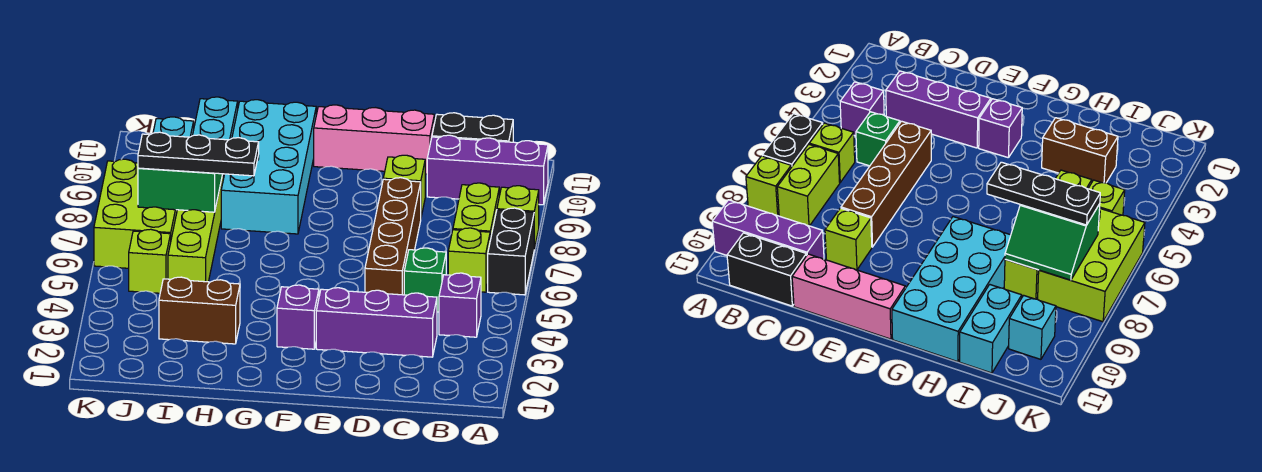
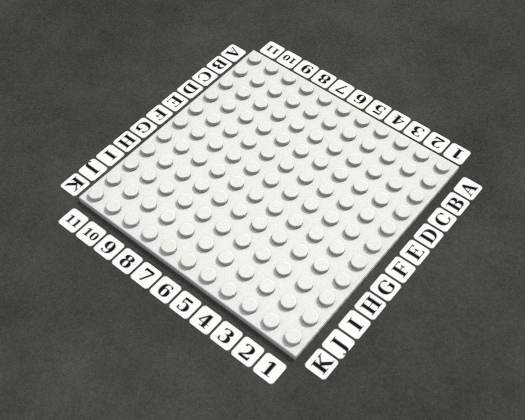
none -> black 1x2 brick [488,208,534,295]
none -> lime 1x1 brick [497,186,539,249]
none -> purple 1x3 brick [427,135,548,205]

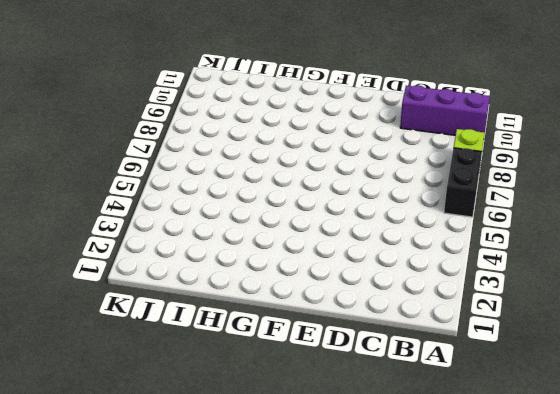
none -> purple 1x1 brick [439,273,481,337]
none -> lime 1x1 brick [448,228,490,292]
none -> lime 1x2 brick [453,183,499,240]

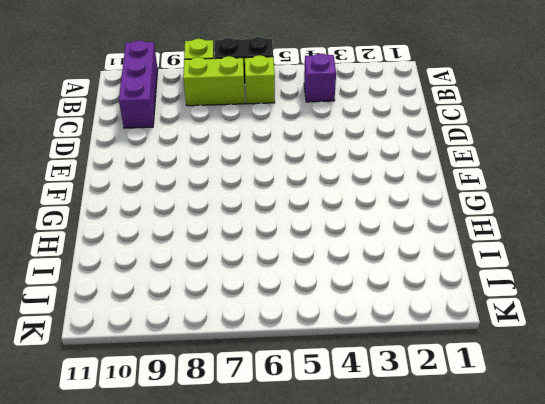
none -> black 1x2 brick [432,113,513,142]
none -> purple 1x3 brick [316,288,437,357]
none -> green 1x1 brick [404,248,446,312]

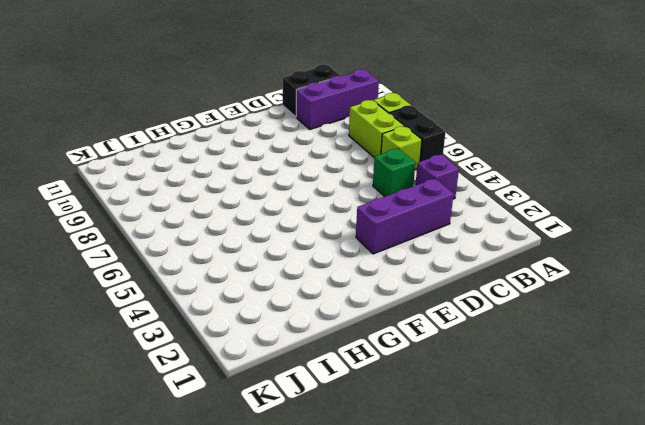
none -> brown 1x4 brick [365,178,421,295]
none -> lime 1x1 brick [383,155,425,216]
none -> pink 1x3 brick [314,105,434,174]

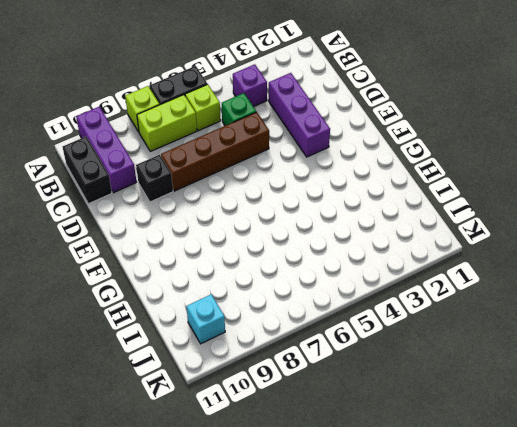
black 1x1 brick [136,155,173,202] -> lime 1x1 brick [383,155,425,216]
none -> pink 1x3 brick [314,105,434,174]
none -> purple 1x1 brick [277,285,319,349]
none -> cyan 2x4 brick [221,100,316,234]

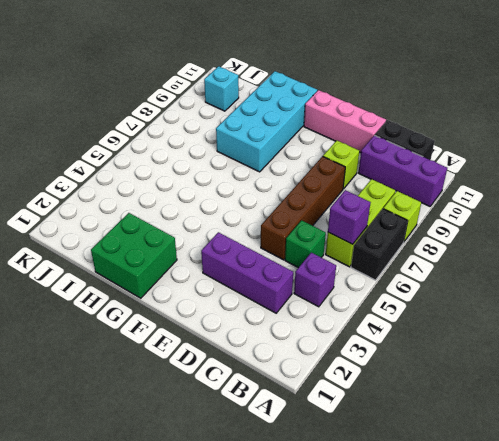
purple 1x1 brick [328,190,371,244] -> purple 1x1 brick moved to [277,285,319,349]
green 2x2 brick [91,213,177,298] -> none
none -> brown 1x2 brick [159,277,240,344]
none -> lime 1x4 brick [168,174,224,282]
none -> cyan 1x2 brick [193,97,238,140]

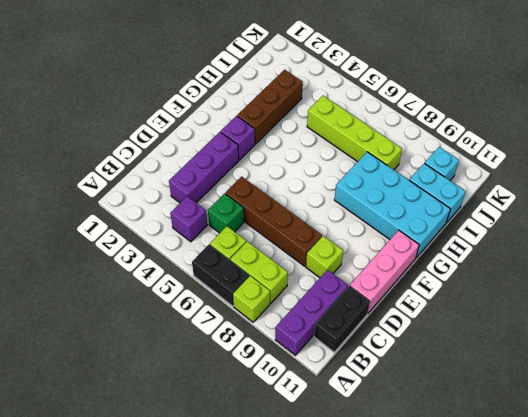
brown 1x3 brick [237,70,303,144] -> brown 1x2 brick [159,277,240,344]
none -> lime 1x1 brick [129,229,171,293]
none -> lime 2x3 brick [94,159,177,268]
none -> green 2x2 slope [138,168,222,212]

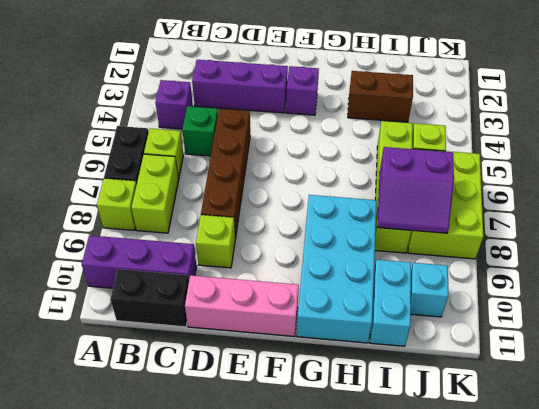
purple 2x2 slope [377,147,454,233] -> green 2x2 slope [138,168,222,212]
none -> black 1x3 plate [138,132,259,176]

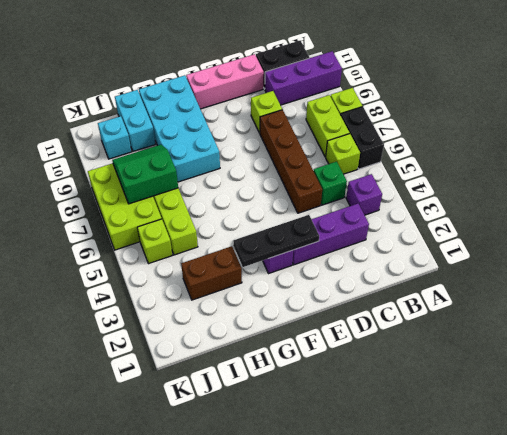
black 1x3 plate [233,215,319,267] -> black 1x3 plate moved to [138,132,259,176]

